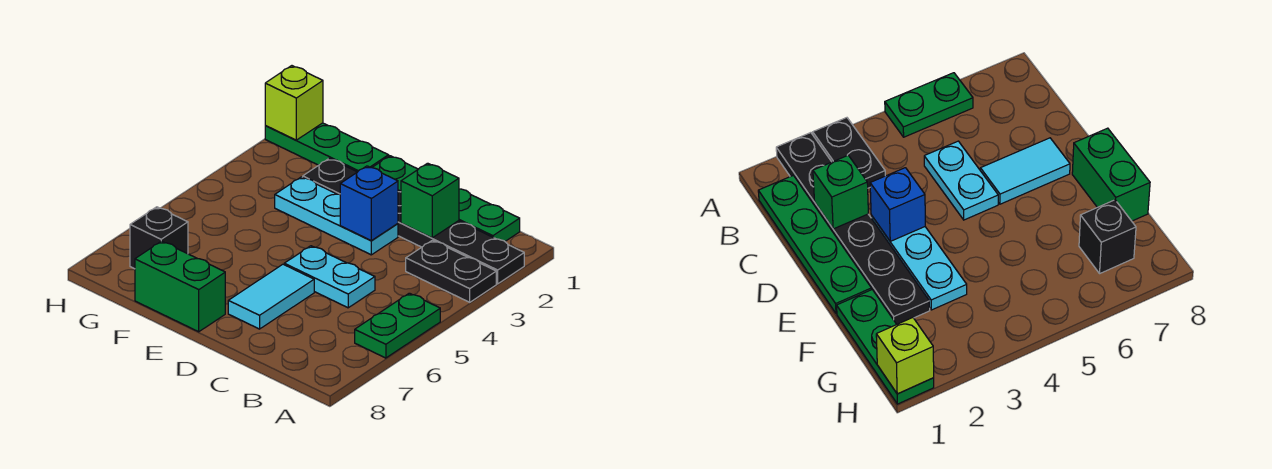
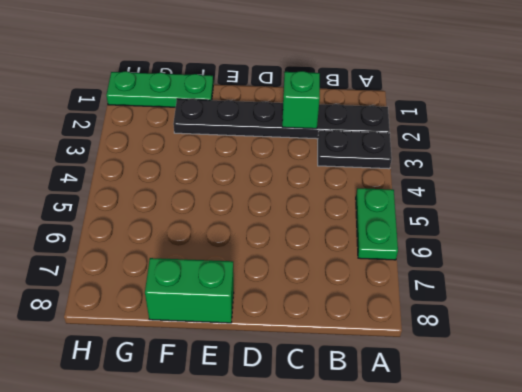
none -> green 1x4 plate [372,156,520,241]
none -> cyan 1x2 plate [284,246,375,308]
none -> cyan 1x3 plate [275,177,398,255]

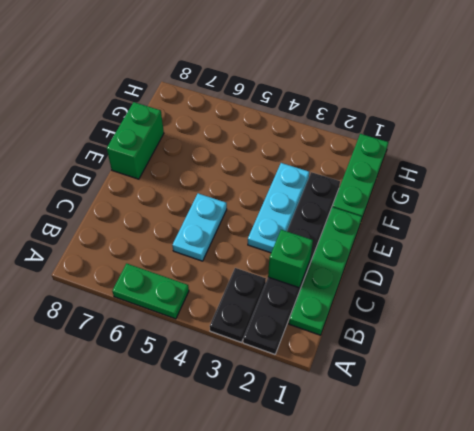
none -> cyan 1x2 tile [228,264,314,329]
none -> black 1x1 brick [130,207,188,269]
none -> blue 1x1 brick [340,166,398,241]

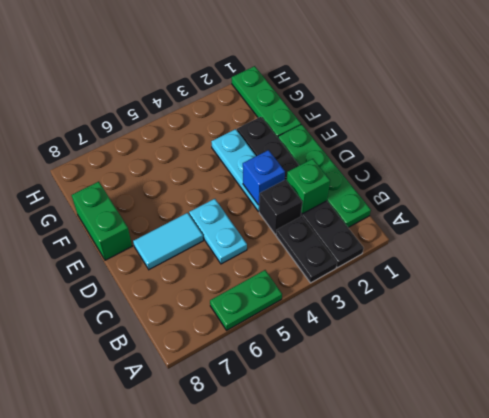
black 1x1 brick [259,180,302,234] -> black 1x1 brick moved to [130,207,188,269]
none -> lime 1x1 brick [265,66,323,140]

